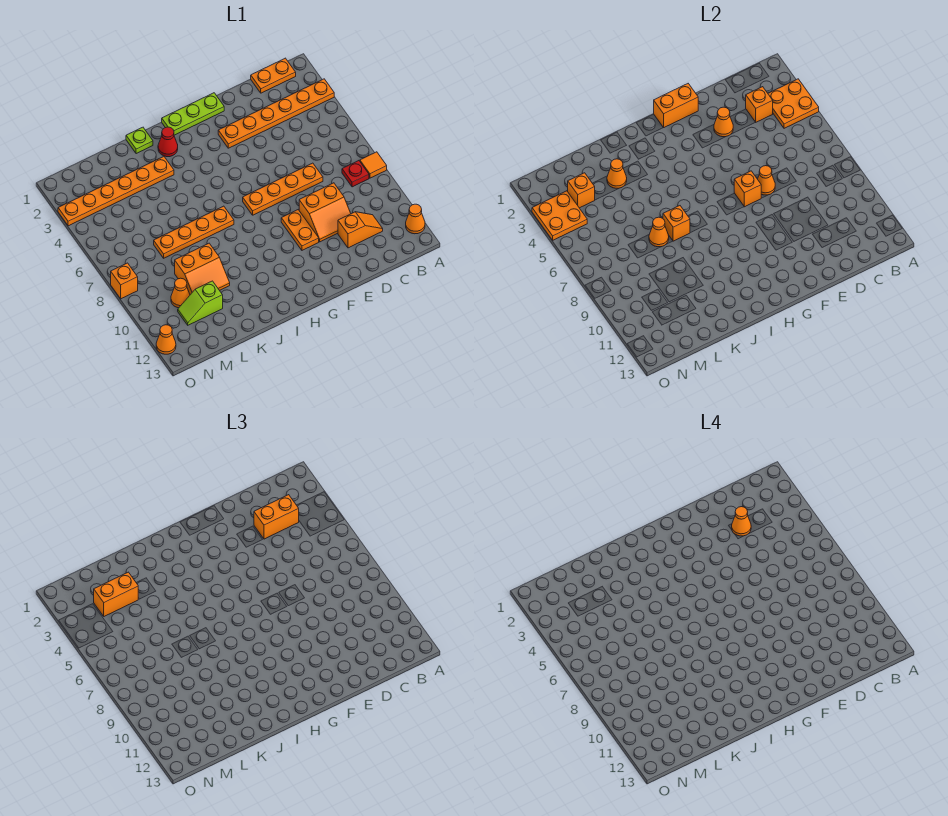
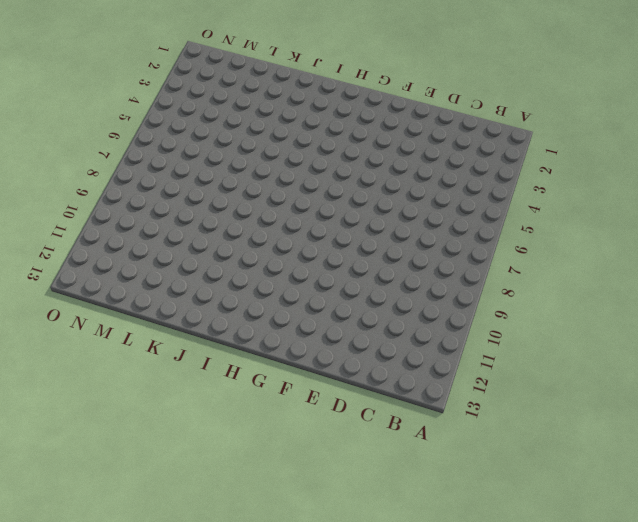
none -> orange 1x6 plate [218,79,334,148]
none -> orange 1x1 tile [360,152,387,178]
none -> orange 1x1 cone [406,204,425,234]
none -> orange 1x2 plate [251,58,296,93]

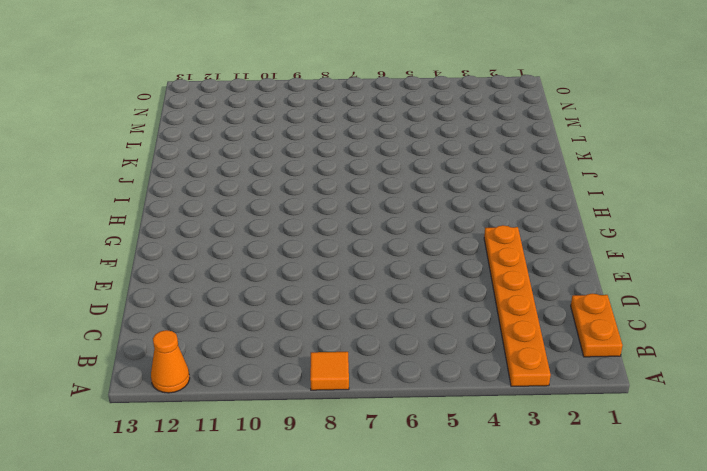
none -> red 1x1 plate [342,161,369,187]
none -> orange 1x2 slope [338,212,383,248]
none -> orange 1x4 plate [243,163,323,215]
none -> orange 2x2 slope [299,183,351,242]

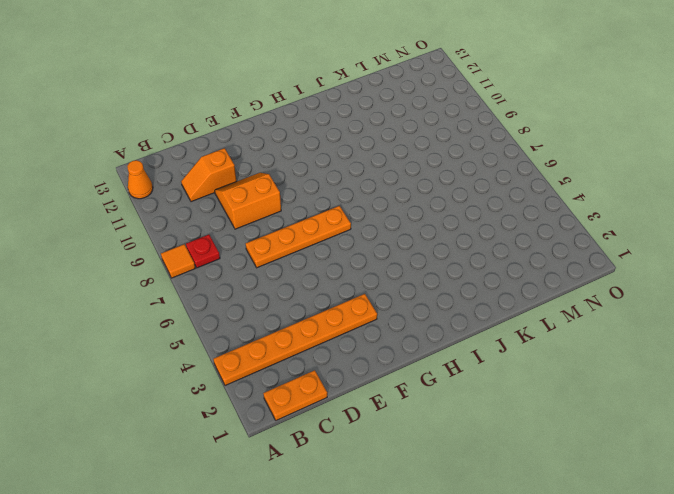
none -> lime 1x3 plate [162,93,224,135]
none -> orange 1x2 plate [281,210,319,250]
none -> red 1x1 cone [158,127,178,157]
none -> orange 1x4 plate [154,206,234,258]

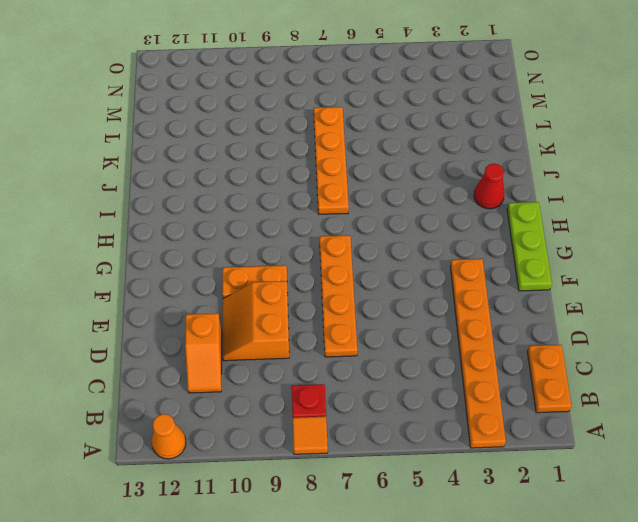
none -> lime 1x1 plate [126,127,153,154]
none -> orange 1x6 plate [58,157,174,226]
none -> orange 2x2 slope [175,243,230,295]
none -> lime 1x2 slope [178,281,223,325]

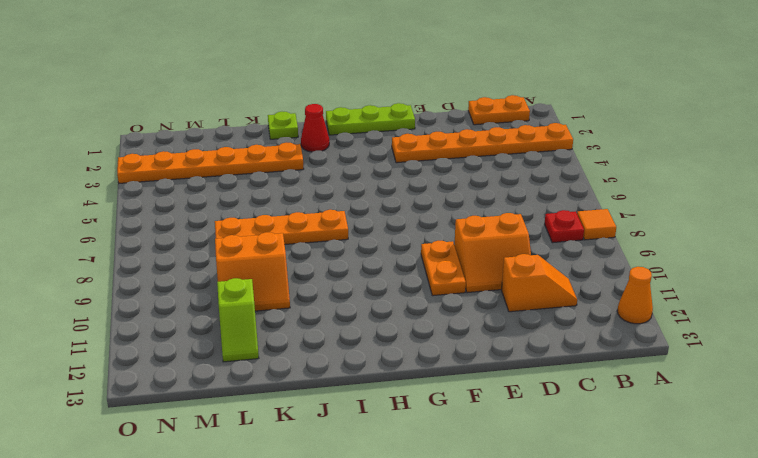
lime 1x2 slope [217,278,259,362] -> lime 1x2 slope turned to [178,281,223,325]
none -> orange 1x4 plate [243,163,323,215]
none -> orange 1x1 cone [171,278,190,308]
none -> orange 1x1 brick [111,263,138,299]
none -> orange 1x1 cone [156,325,176,354]

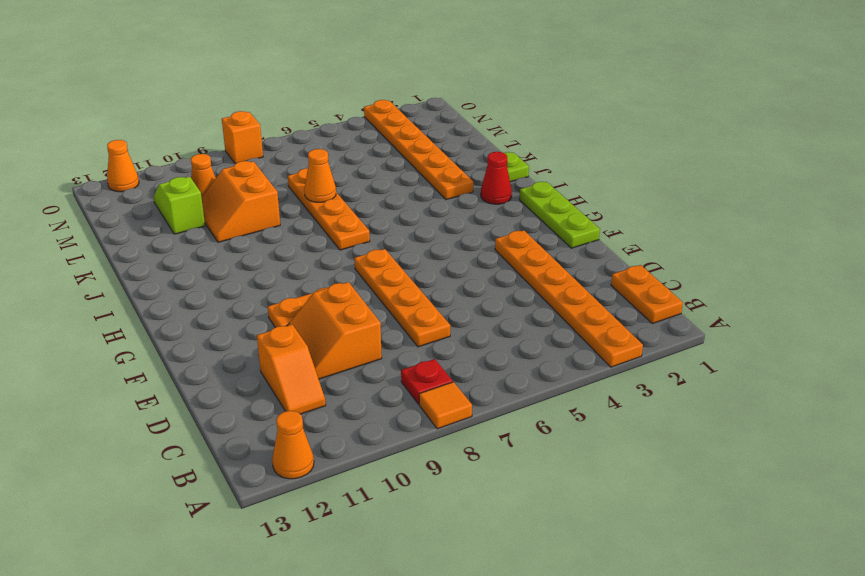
none -> orange 2x2 plate [768,79,819,128]
none -> orange 1x1 brick [746,87,773,122]
none -> orange 1x1 cone [714,107,733,137]
none -> orange 1x1 cone [758,166,775,195]

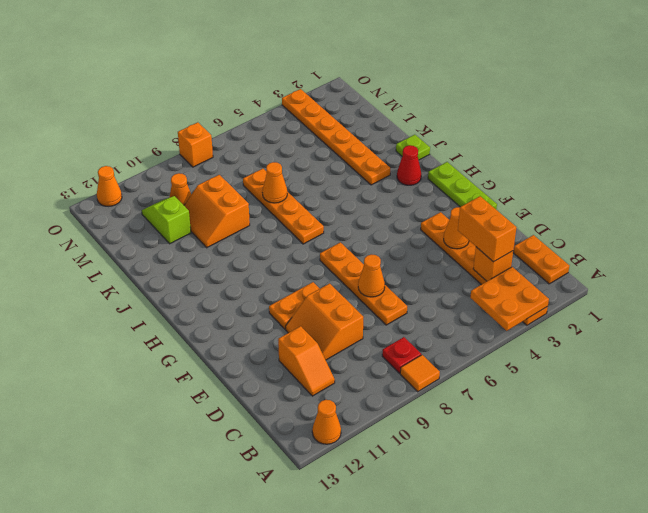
none -> orange 1x2 brick [654,84,698,128]
none -> orange 1x1 brick [734,171,761,207]
none -> orange 1x1 brick [663,206,690,241]
none -> orange 1x1 cone [607,159,627,189]

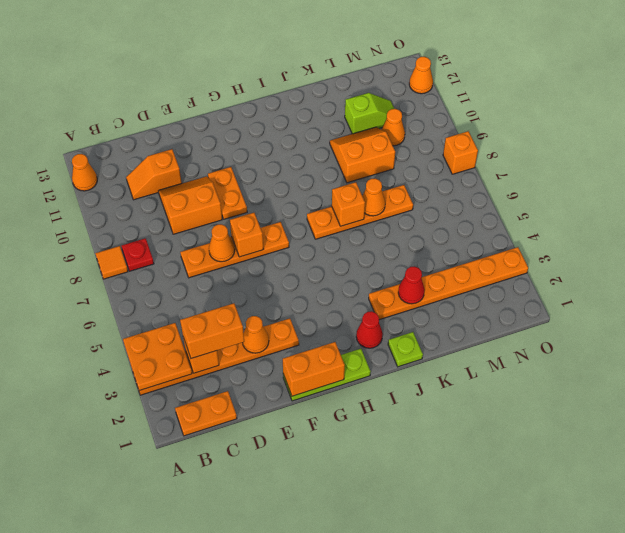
red 1x1 cone [398,266,425,304] -> orange 1x1 cone [607,159,627,189]
none -> orange 1x1 brick [568,173,595,208]
none -> orange 2x2 plate [532,191,587,240]
none -> orange 1x2 brick [94,572,138,616]
none -> orange 1x1 cone [732,507,751,536]

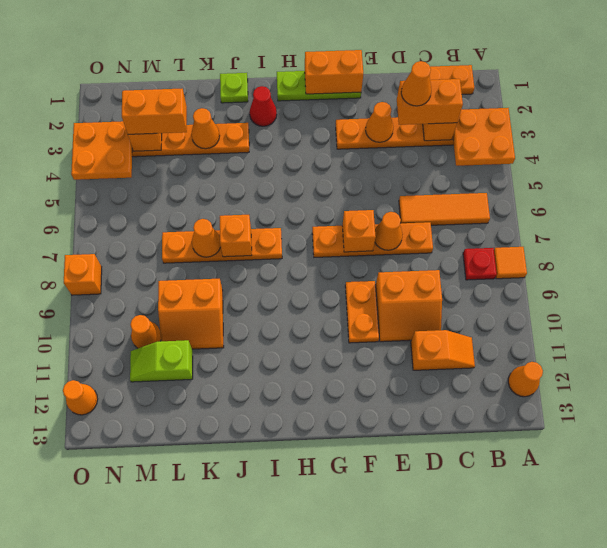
orange 1x3 tile [399,193,490,225] -> none

